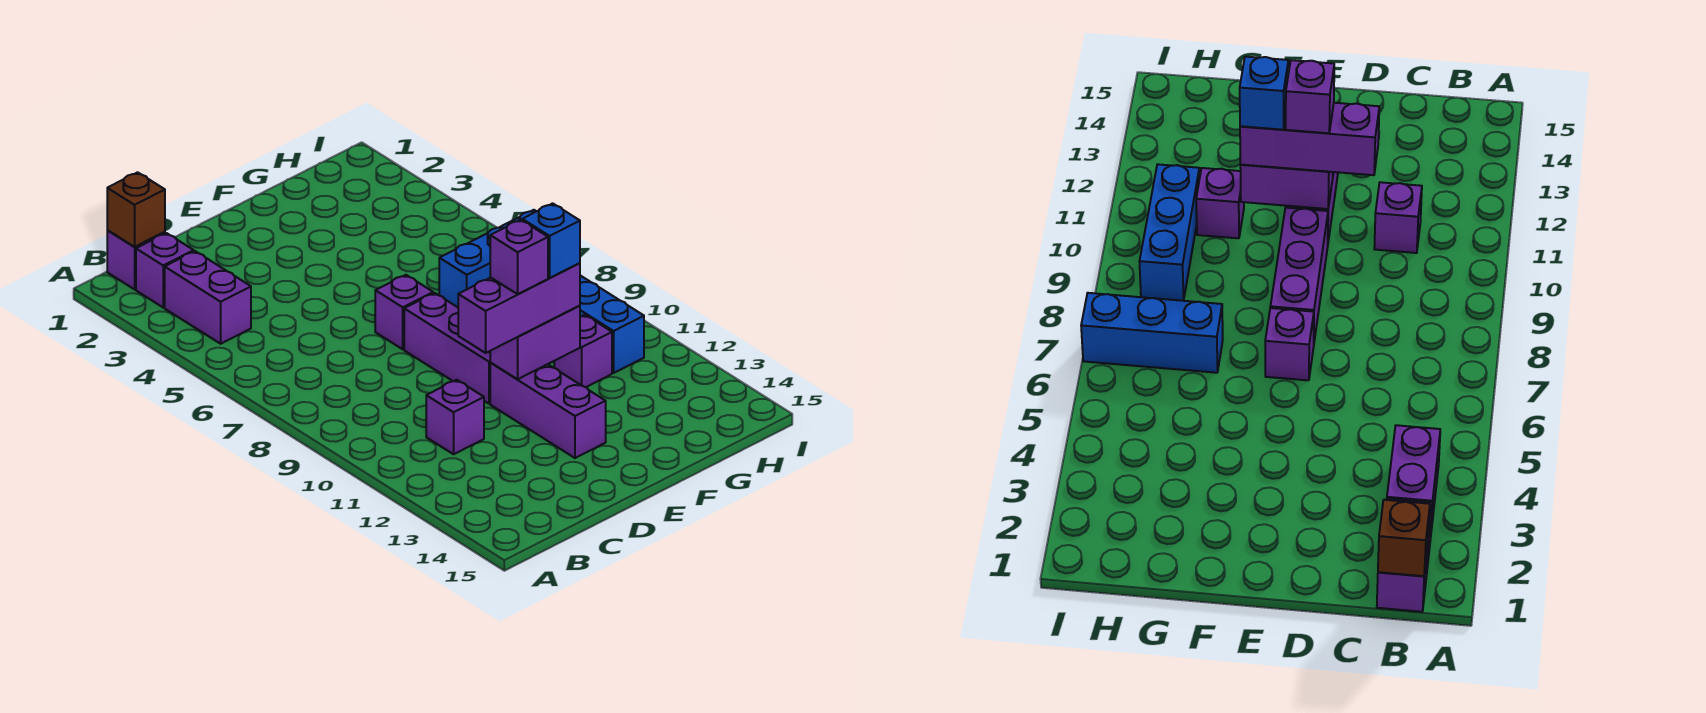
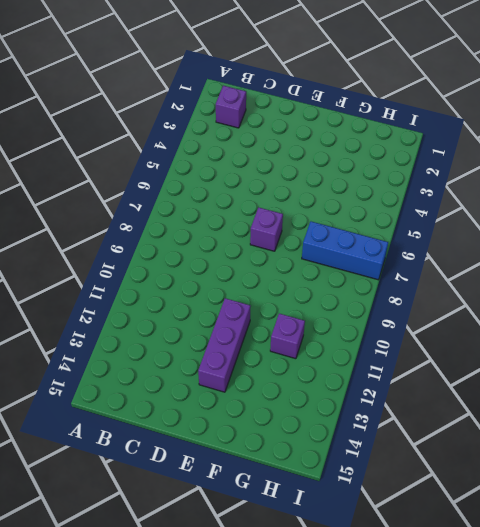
none -> purple 1x1 brick [107,230,165,289]
none -> purple 1x2 brick [165,251,251,344]
none -> purple 1x1 brick [426,380,484,454]

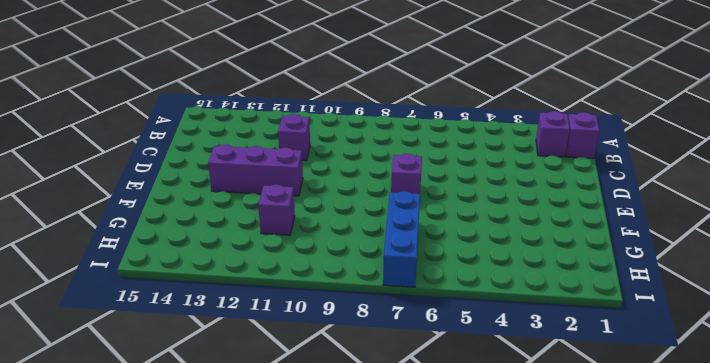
none -> purple 1x2 brick [165,251,251,344]
none -> purple 1x3 brick [404,293,491,404]
none -> blue 1x3 brick [580,276,644,373]

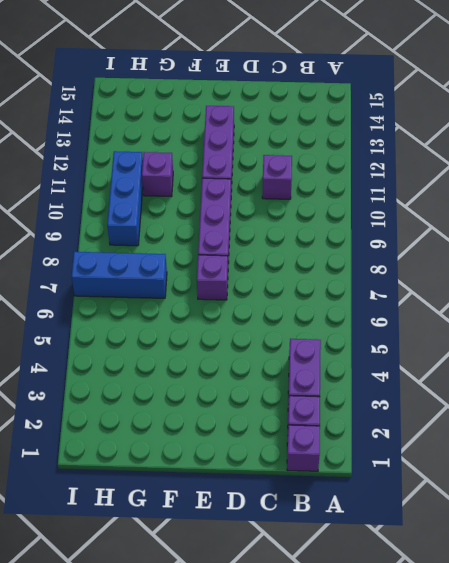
none -> brown 1x1 brick [107,172,165,247]
none -> purple 1x2 brick [490,306,580,379]
none -> purple 1x3 brick [458,263,580,353]

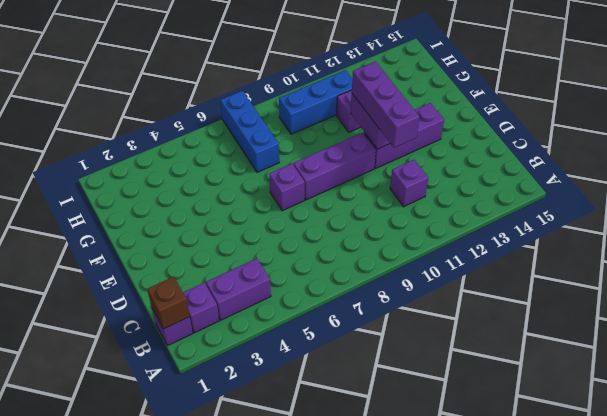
none -> purple 1x1 brick [490,220,548,294]
none -> blue 1x1 brick [522,203,580,278]

